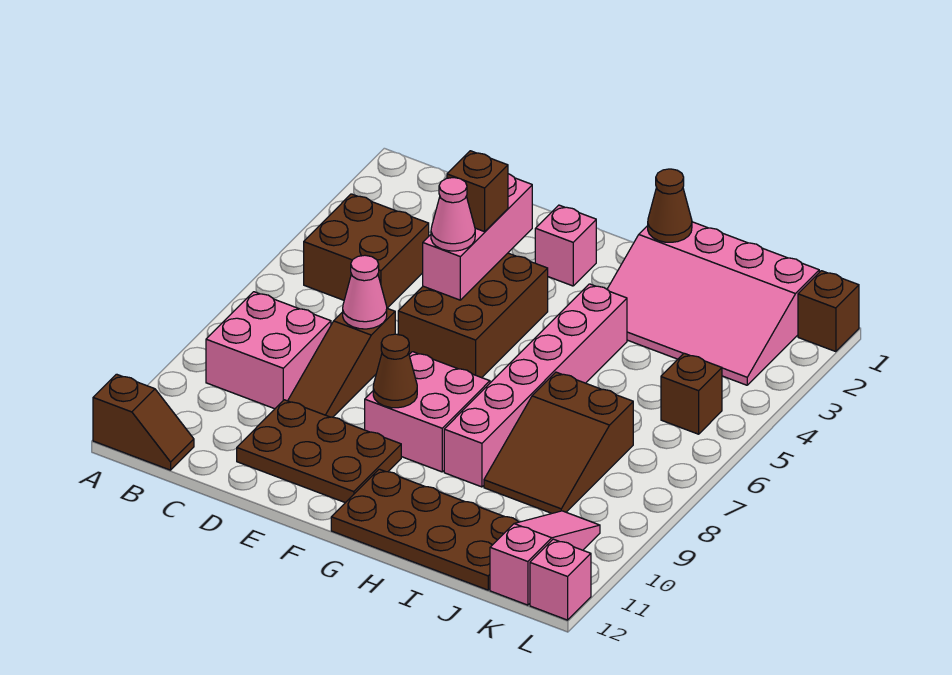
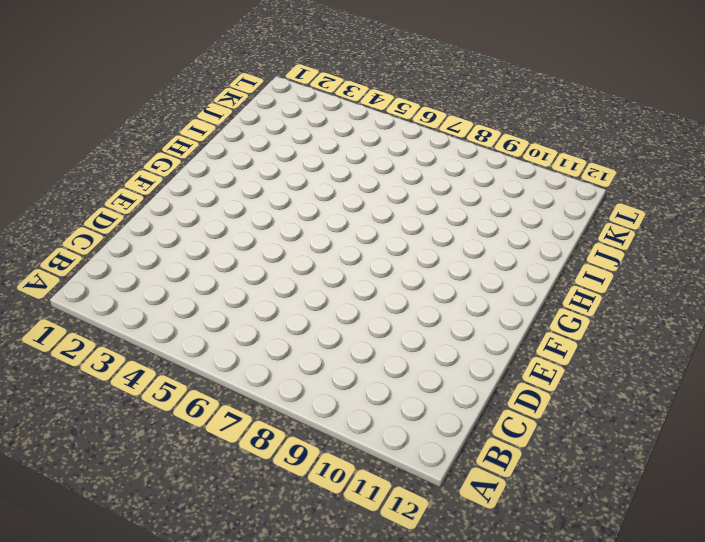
none -> brown 1x2 slope [93,374,194,470]
none -> brown 2x2 brick [304,194,429,308]
none -> pink 2x2 brick [206,292,331,409]

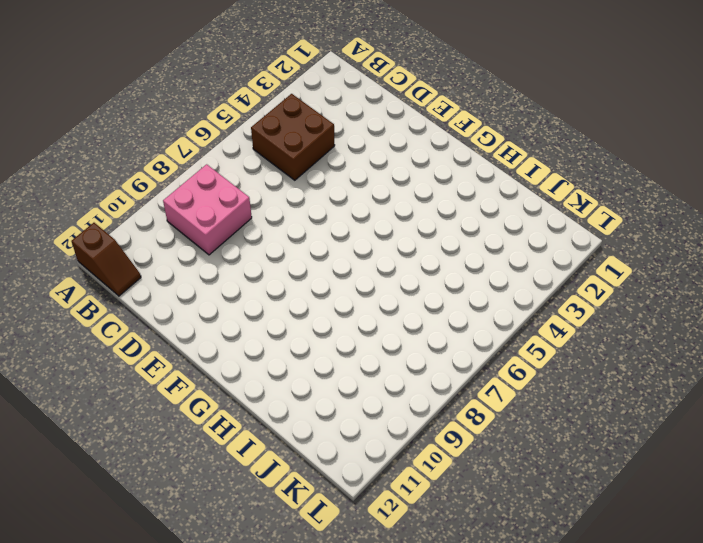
none -> brown 1x3 slope [288,308,395,417]
none -> brown 2x3 plate [237,400,401,503]
none -> brown 2x3 brick [398,253,548,378]

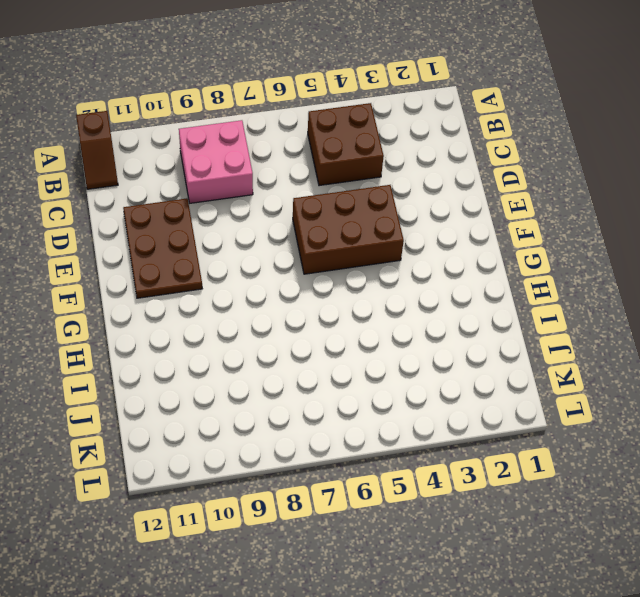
none -> brown 1x3 slope [288,308,395,417]
none -> pink 1x1 brick [535,205,596,286]
none -> pink 2x2 brick [365,352,490,472]

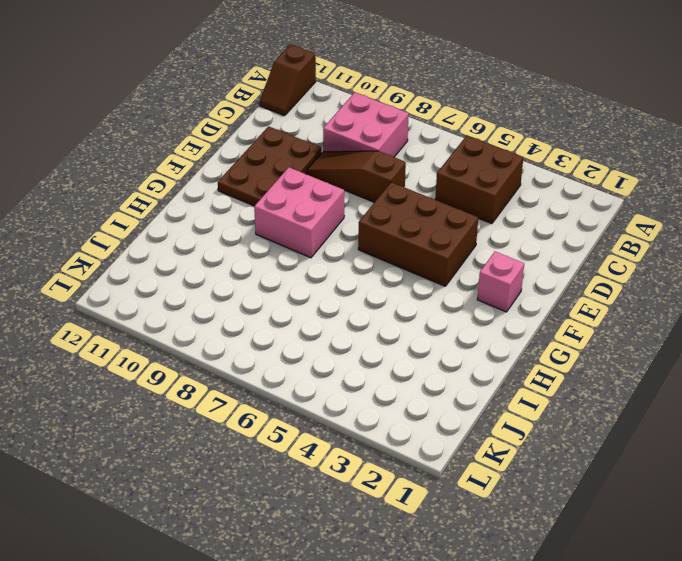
none -> brown 2x4 plate [331,469,518,590]
none -> pink 3x4 slope [607,222,819,385]
none -> pink 1x6 brick [444,284,627,487]

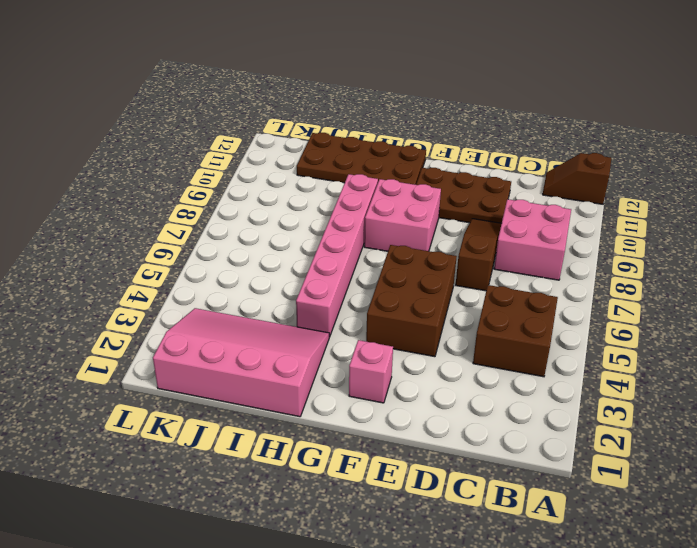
none -> brown 2x3 slope [484,372,633,513]
none -> brown 1x1 brick [661,353,722,434]
none -> pink 1x3 slope [490,511,600,605]

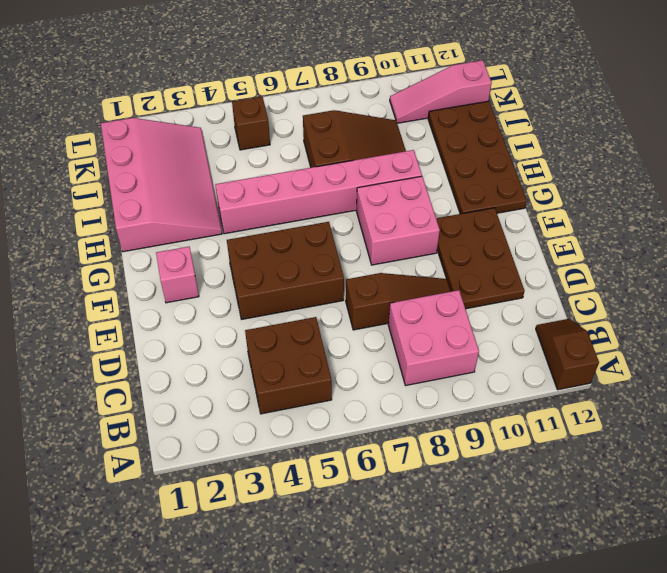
none -> brown 1x1 brick [798,271,859,352]
none -> pink 1x1 brick [530,539,591,620]
none -> pink 1x1 cone [343,255,387,329]

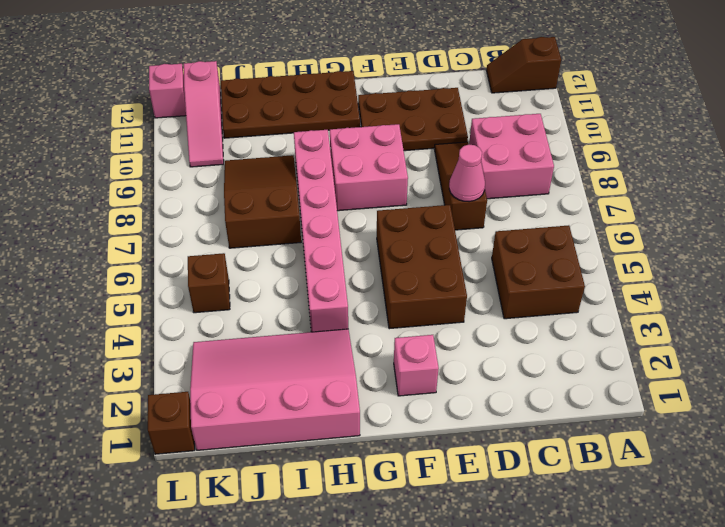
none -> pink 1x3 brick [423,174,532,300]
none -> brown 1x1 cone [373,334,417,408]
none -> brown 1x1 cone [648,169,692,242]

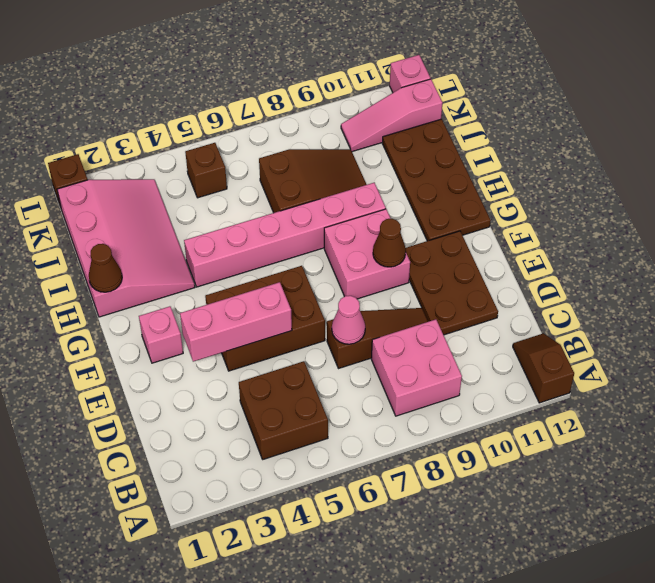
none -> brown 1x1 brick [447,151,508,232]
none -> pink 1x1 cone [431,178,475,251]

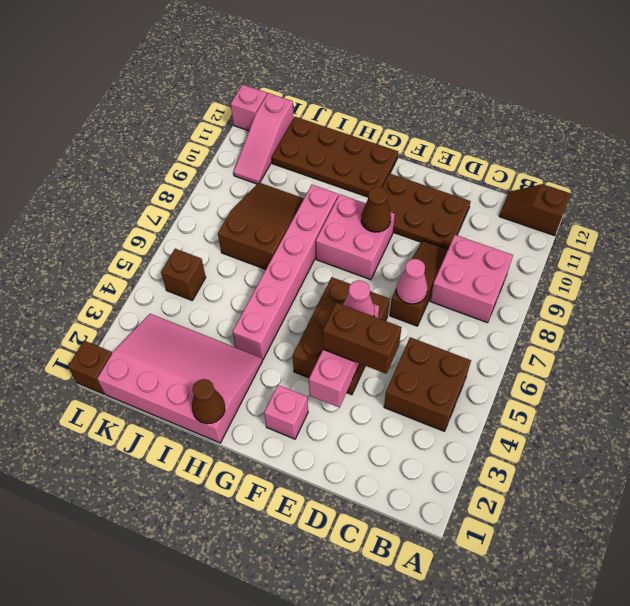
brown 1x2 brick [323,303,401,374] -> brown 1x1 brick [447,151,508,232]

